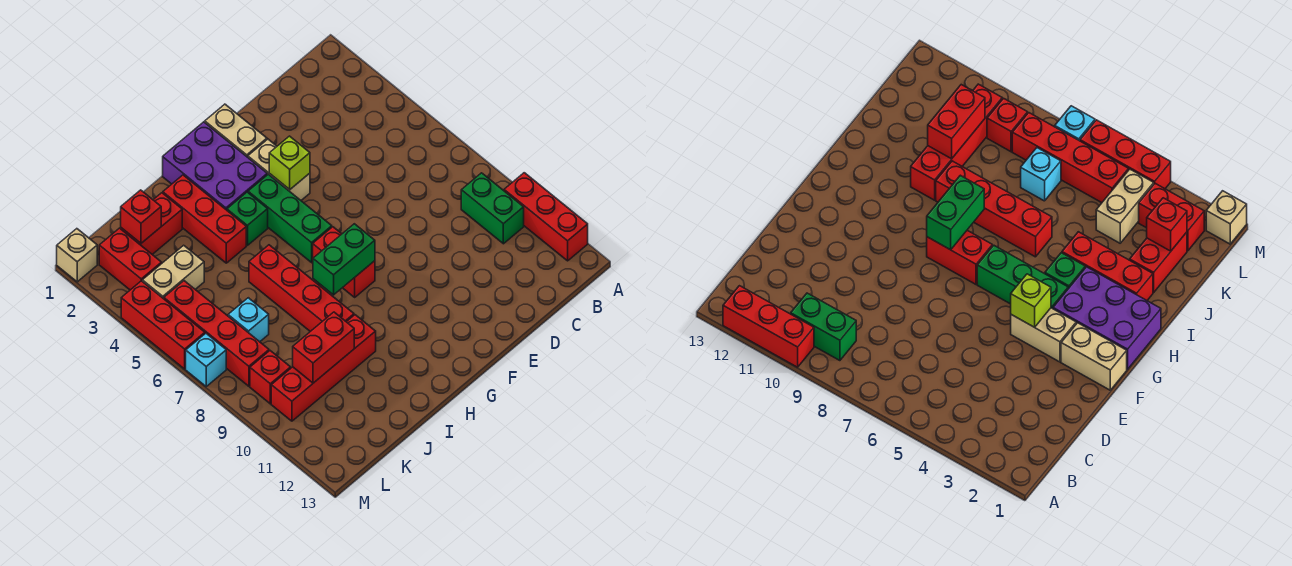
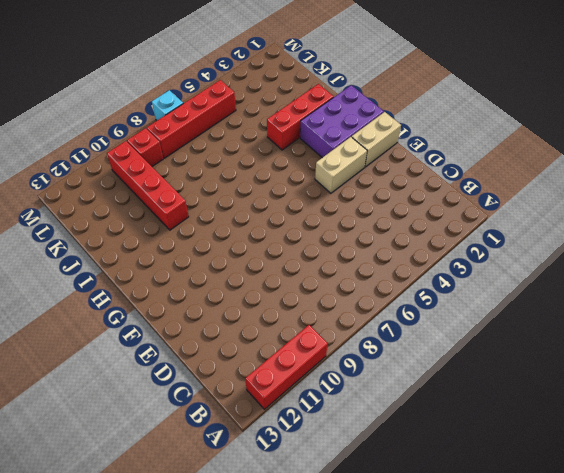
none -> green 1x2 brick [461,173,524,244]
none -> green 1x3 brick [248,174,332,262]
none -> red 1x2 brick [313,227,375,297]

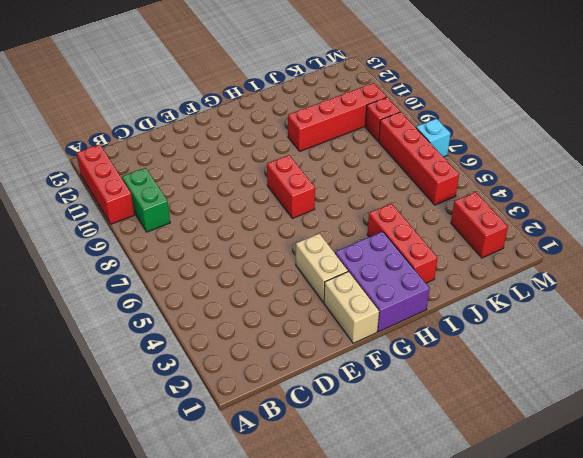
none -> green 1x3 brick [248,174,332,262]
none -> green 1x1 brick [227,192,268,245]
none -> red 1x4 brick [249,245,354,331]

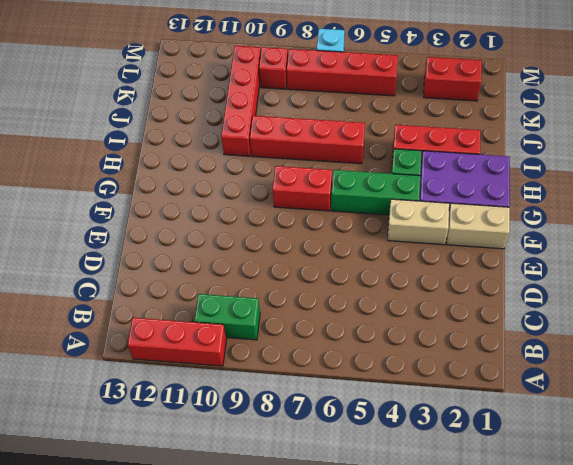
none -> red 1x2 brick [121,193,182,254]
none -> tan 1x2 brick [142,245,204,299]
none -> cyan 1x1 brick [228,298,269,342]

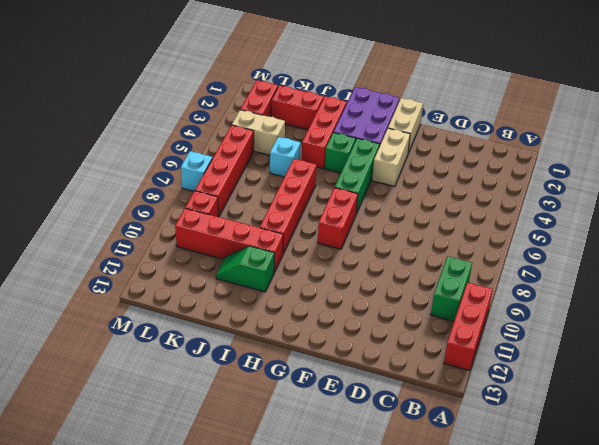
green 1x2 slope [216,246,274,292] -> none
cyan 1x1 brick [270,137,301,177] -> cyan 1x1 brick moved to [228,298,269,342]
none -> tan 1x1 brick [57,229,97,282]
none -> red 1x3 brick [121,281,205,369]
none -> lime 1x1 brick [269,136,310,190]

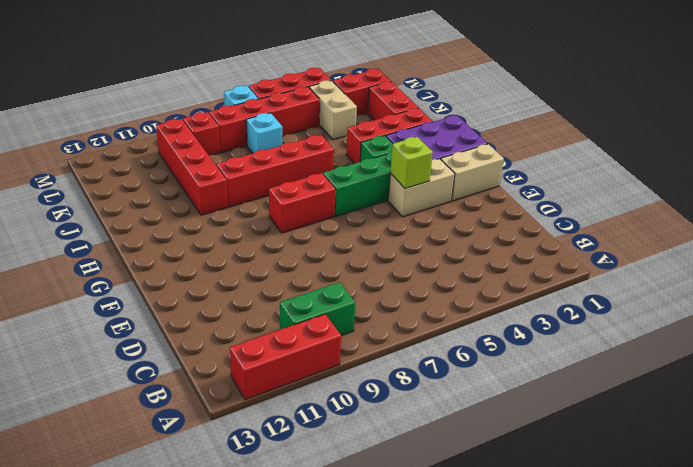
none -> tan 1x1 brick [57,229,97,282]
none -> green 1x2 brick [313,224,375,295]
none -> red 1x2 brick [293,312,354,383]

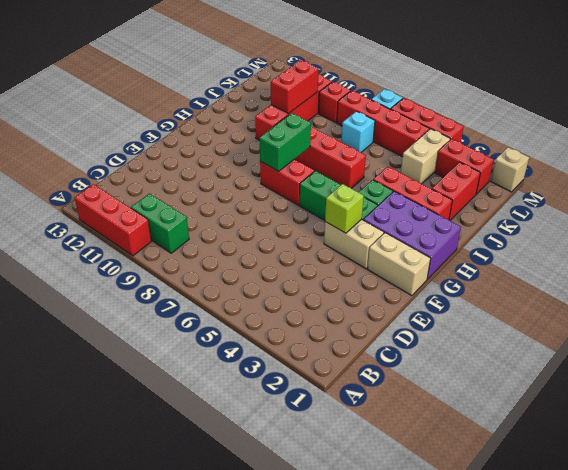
none -> red 1x1 brick [121,190,161,243]

